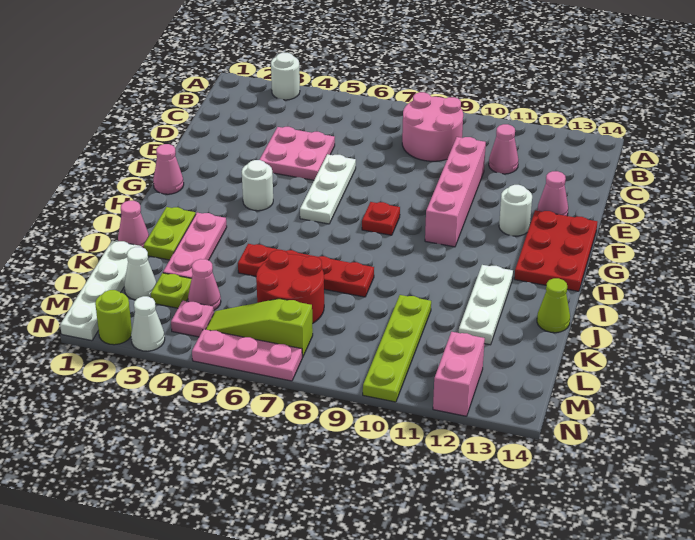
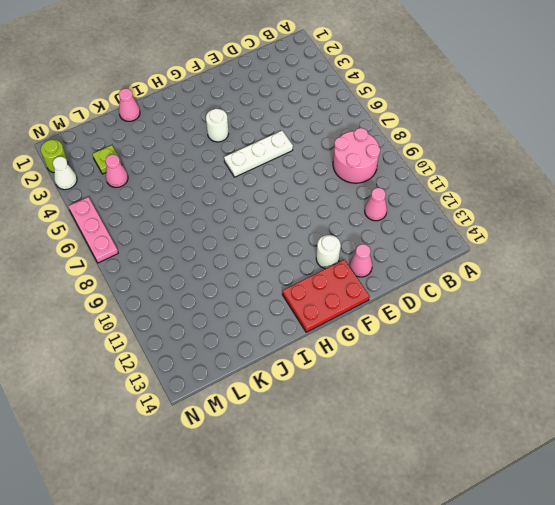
none -> white 1x1 round brick [271,53,300,100]
none -> pink 2x2 plate [260,127,335,180]
none -> pink 1x4 brick [425,137,486,247]
none -> pink 1x1 cone [153,144,184,194]

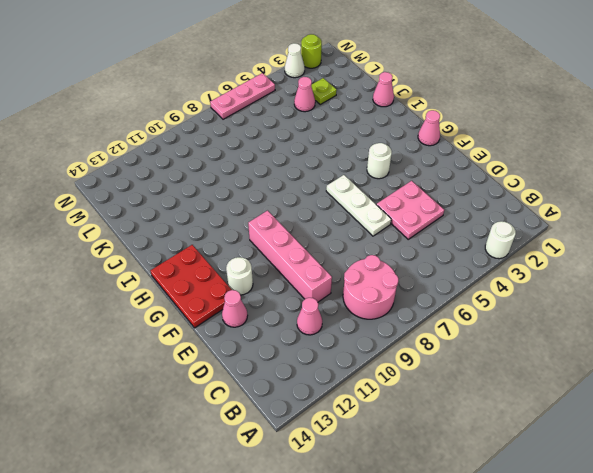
none -> red 1x1 plate [362,202,400,235]
none -> lime 1x2 plate [144,207,196,260]
none -> pink 1x3 plate [163,213,227,278]
none -> white 1x3 plate [459,265,513,345]

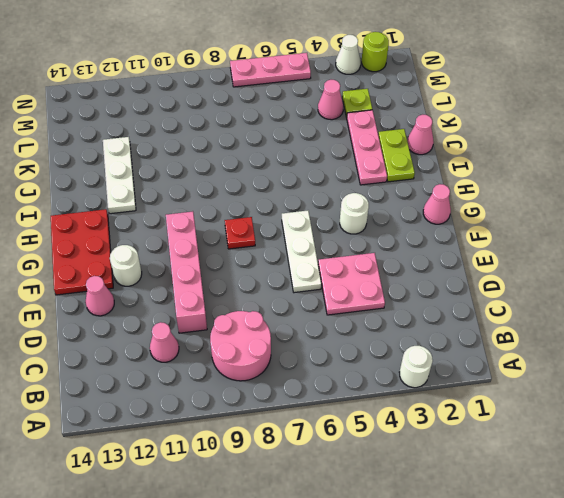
none -> red 1x4 plate [238,244,374,297]
none -> lime 1x1 cone [537,278,570,333]
none -> white 1x4 plate [60,241,141,341]
none -> red 2x2 round brick [256,250,324,324]

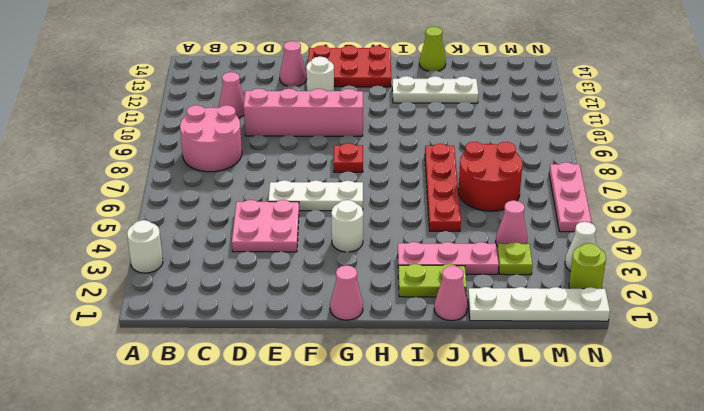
none -> lime 1x4 plate [363,295,431,402]
none -> white 1x1 cone [124,247,156,300]
none -> pink 1x1 plate [171,301,214,337]
none -> lime 1x3 slope [206,299,313,357]

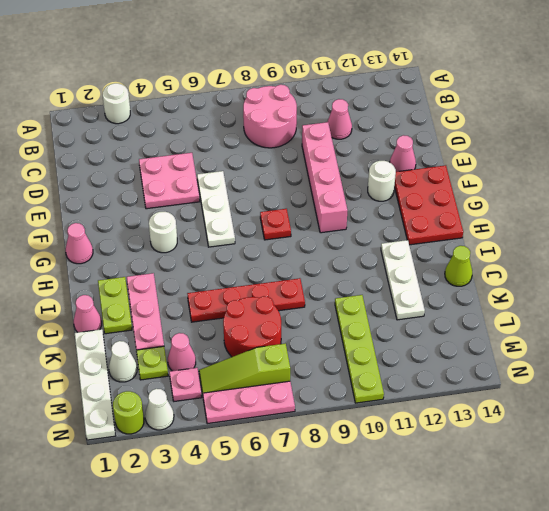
none -> pink 1x2 brick [433,332,485,416]

